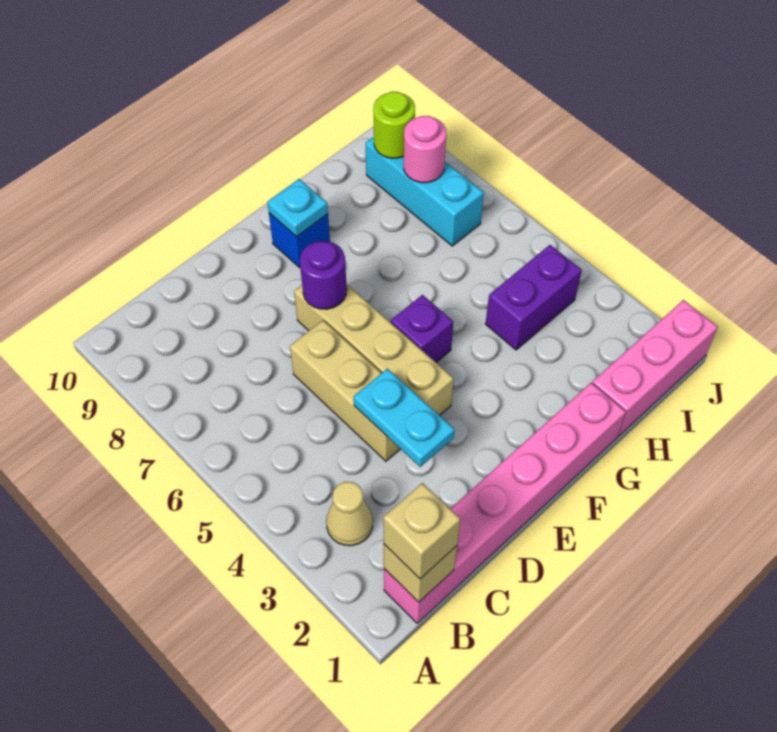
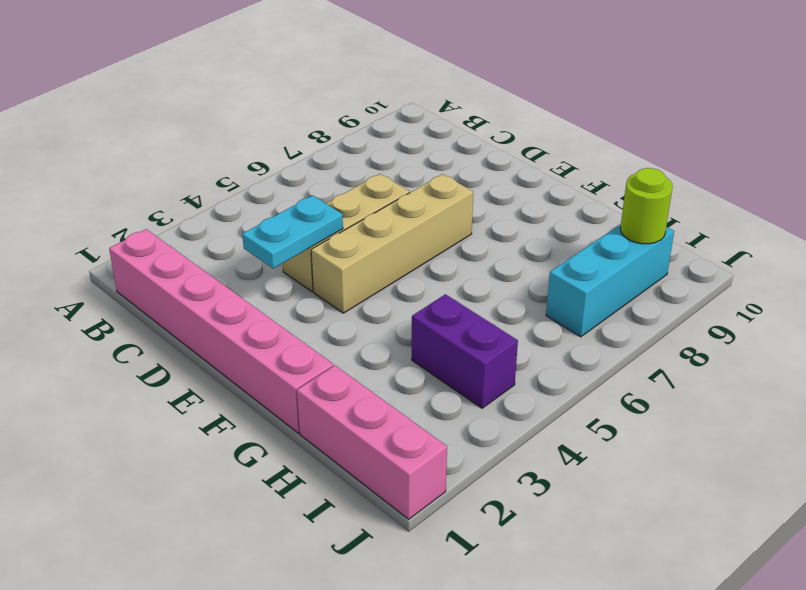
none -> tan 1x1 cone [326,482,373,546]
none -> purple 1x1 brick [391,295,453,362]
none -> blue 1x1 brick [269,213,330,268]

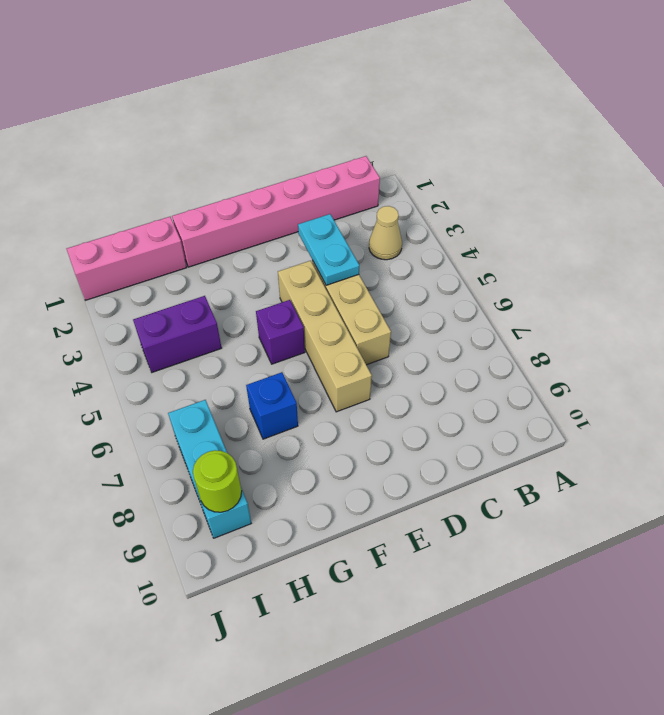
blue 1x1 brick [246,372,298,439] -> blue 1x1 brick moved to [269,213,330,268]
none -> tan 1x1 brick [384,544,457,602]
none -> purple 1x1 round brick [300,241,347,309]
none -> cyan 1x1 plate [267,179,328,237]

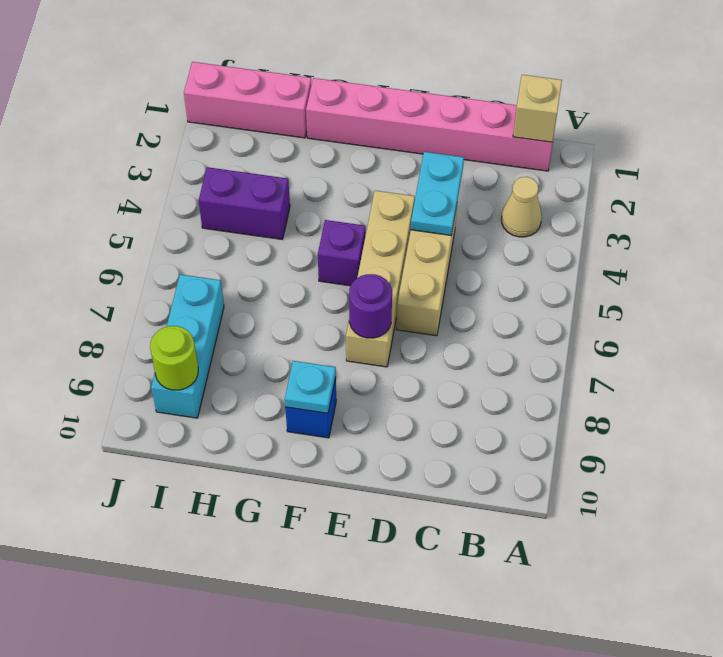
none -> pink 1x1 round brick [404,116,446,183]
none -> tan 1x1 brick [383,483,460,579]

